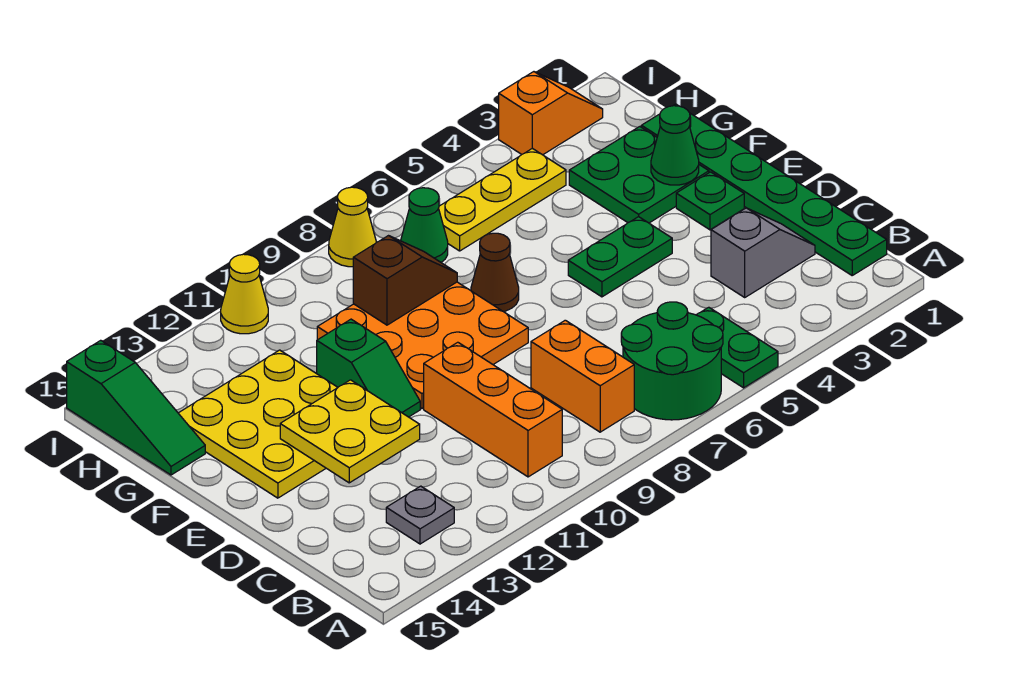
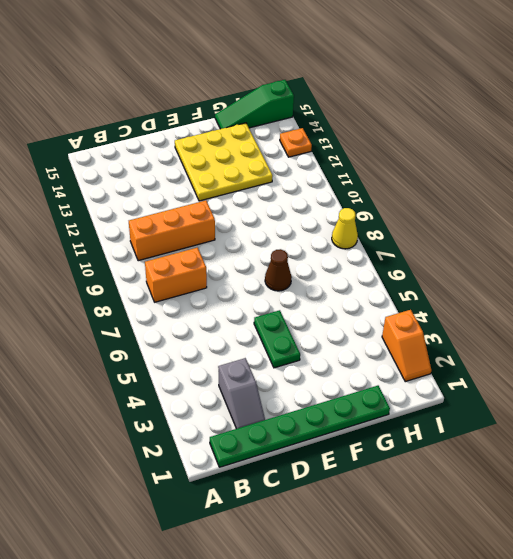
orange 1x1 plate [280,128,312,157] -> none
none -> green 1x2 plate [697,307,778,388]
none -> green 2x2 round brick [621,302,723,420]
none -> grey 1x1 plate [386,486,454,544]

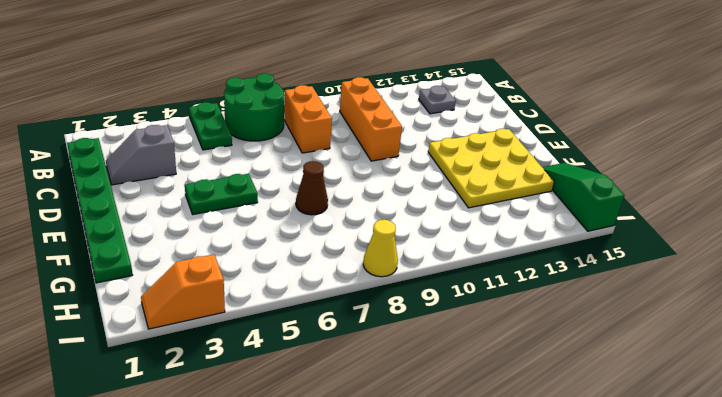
none -> green 1x1 plate [676,172,744,230]
none -> orange 3x3 plate [317,282,528,409]
none -> green 1x2 slope [317,319,420,417]

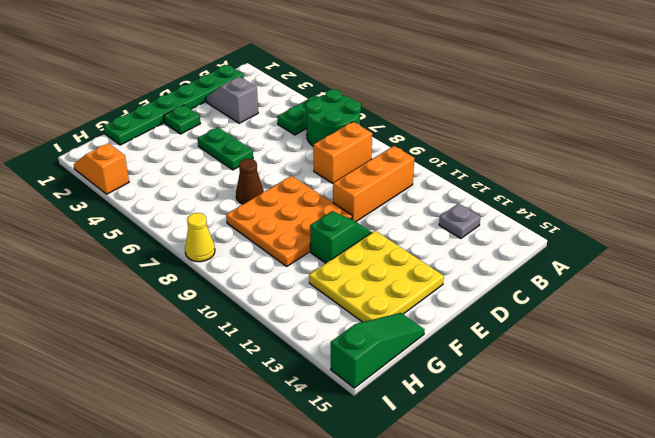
none -> green 2x2 plate [569,127,709,223]
none -> yellow 1x3 plate [439,148,566,251]
none -> green 1x1 cone [401,188,448,262]

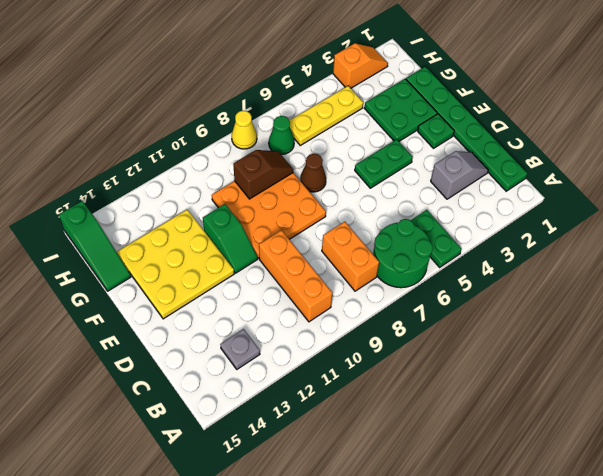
none -> yellow 1x1 cone [221,254,268,334]
none -> yellow 2x2 plate [280,380,420,483]
none -> green 1x1 cone [651,106,699,185]

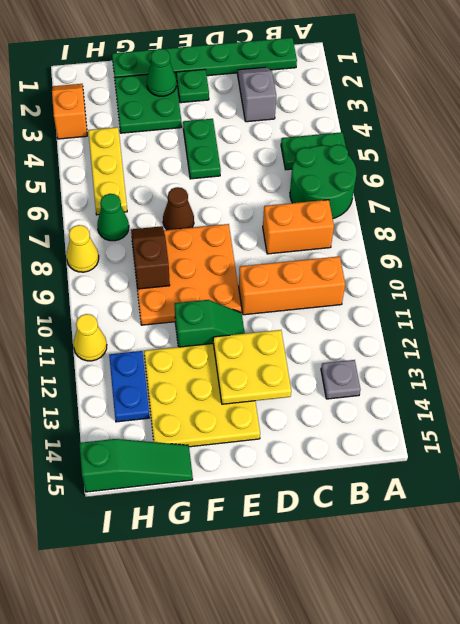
blue 1x2 plate [109,351,149,422] -> none

